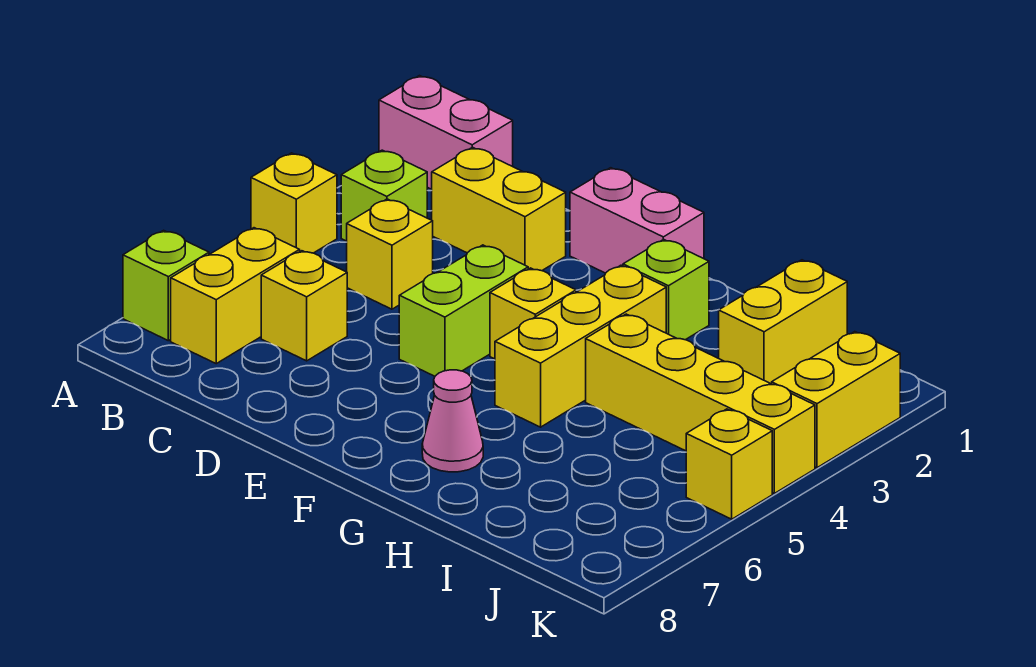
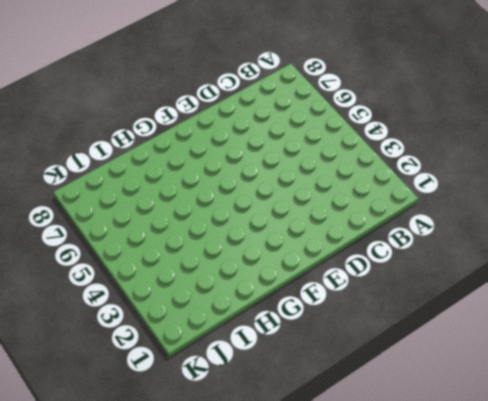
none -> pink 1x2 brick [379,76,513,189]
none -> yellow 1x1 brick [251,153,337,253]
none -> lime 1x1 brick [123,230,209,341]

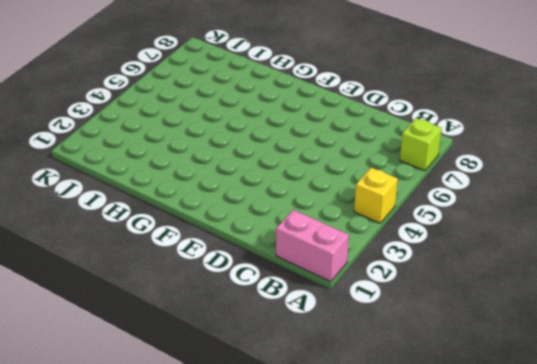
none -> lime 1x1 brick [341,150,427,241]
none -> yellow 1x2 brick [171,228,300,364]
none -> yellow 1x2 brick [432,147,566,271]

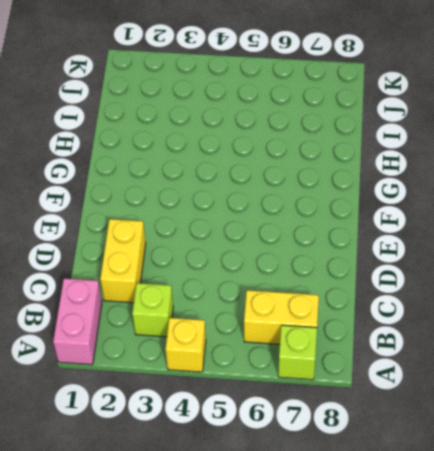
none -> yellow 1x1 brick [347,199,433,309]
none -> yellow 1x1 brick [261,251,347,361]
none -> pink 1x2 brick [570,168,704,273]

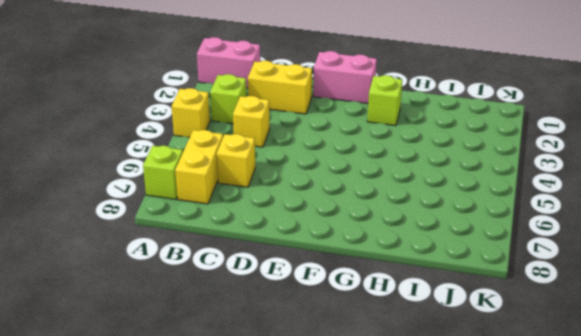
none -> lime 1x2 brick [399,245,528,376]
none -> yellow 1x1 brick [490,268,576,359]
none -> yellow 1x3 brick [495,265,666,427]

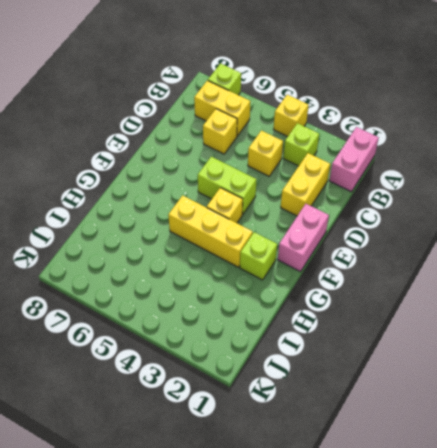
none -> pink 1x1 cone [422,370,483,472]
none -> yellow 1x4 brick [586,314,815,493]
none -> yellow 1x2 brick [719,260,847,384]

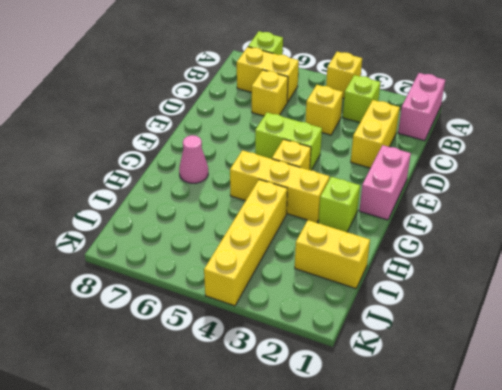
none -> yellow 1x2 brick [772,332,900,468]
none -> yellow 1x1 brick [686,409,772,519]

